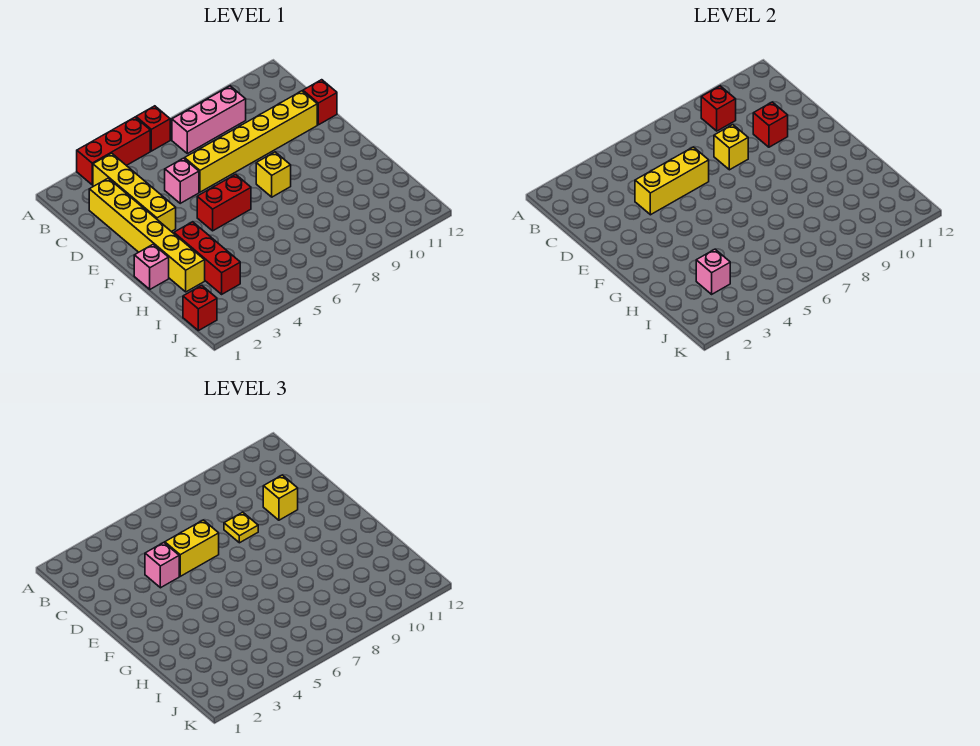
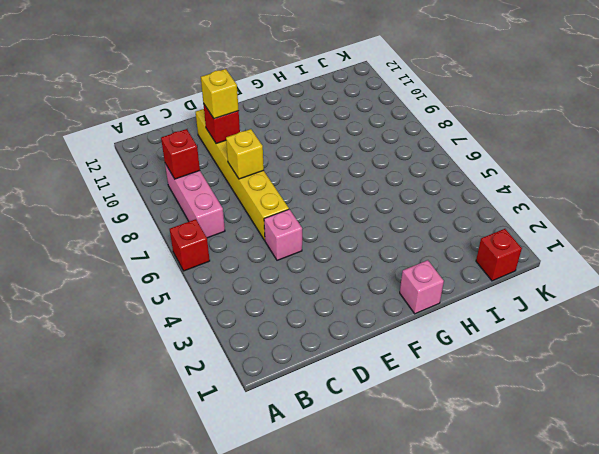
none -> red 1x3 brick [77,117,150,185]
none -> yellow 1x4 brick [93,153,176,232]
none -> yellow 1x6 brick [89,178,205,292]

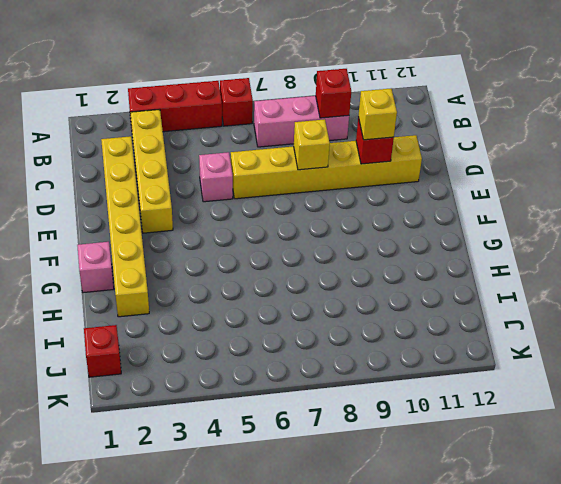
none -> red 1x1 brick [303,80,337,125]
none -> red 1x2 brick [197,174,251,231]
none -> yellow 1x1 brick [256,152,291,197]

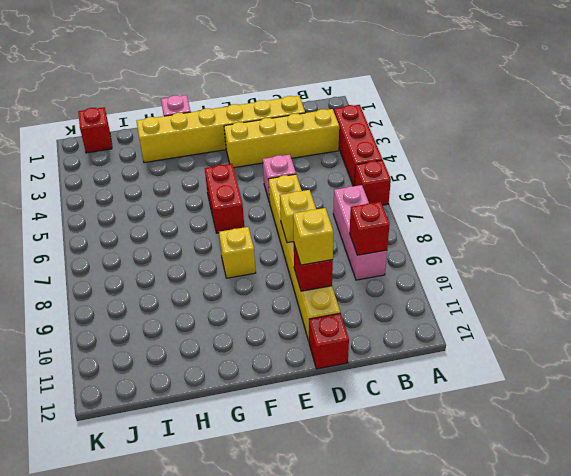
none -> red 1x3 brick [174,222,240,294]
none -> yellow 1x3 brick [635,147,709,215]
none -> pink 1x1 brick [696,249,730,294]

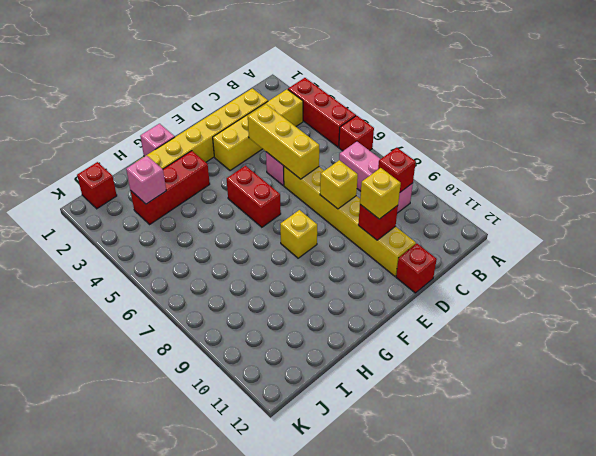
none -> pink 1x1 brick [145,542,179,588]
none -> yellow 1x2 brick [165,520,219,576]
none -> yellow 1x1 plate [224,512,258,543]

